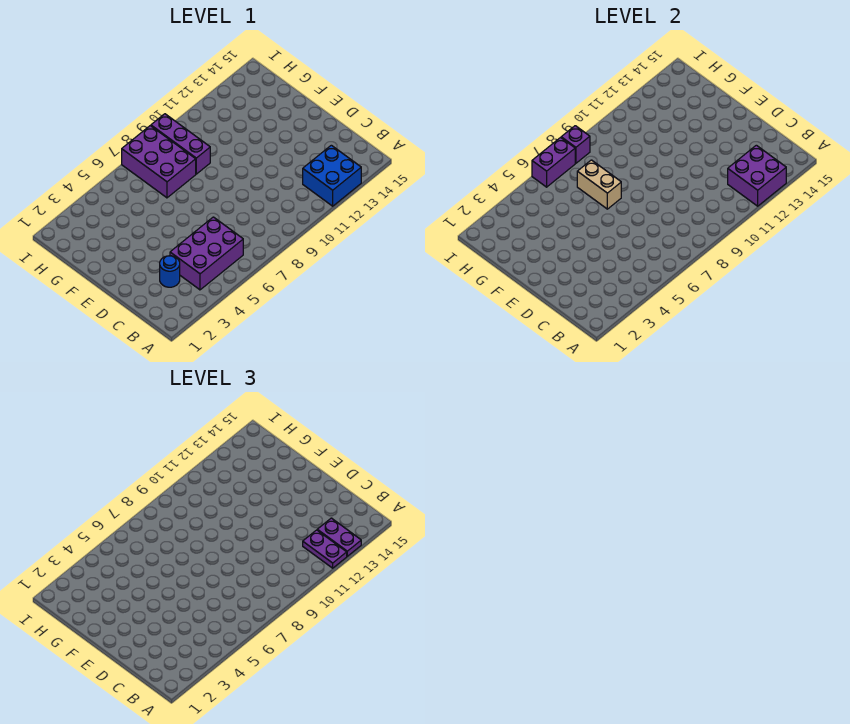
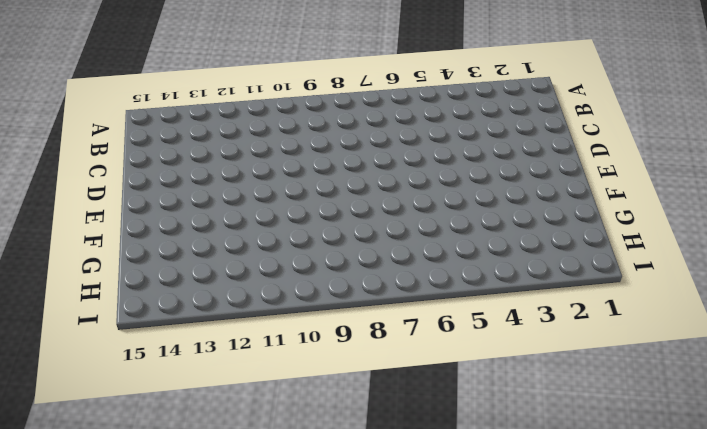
none -> blue 2x2 brick [303,145,361,206]
none -> purple 2x3 brick [170,217,243,290]

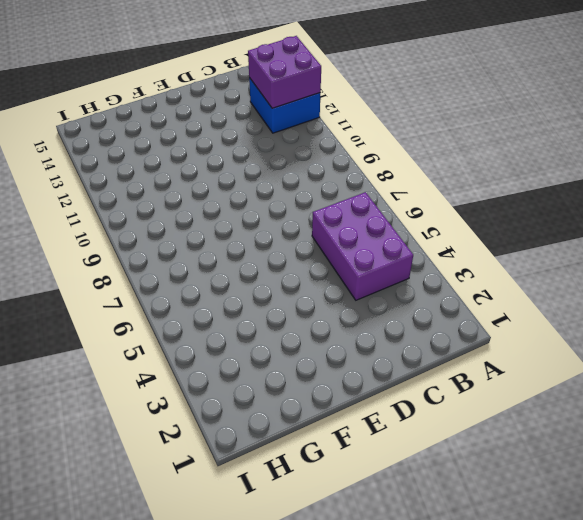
none -> blue 1x1 round brick [160,256,180,287]
none -> purple 2x3 brick [122,126,196,198]

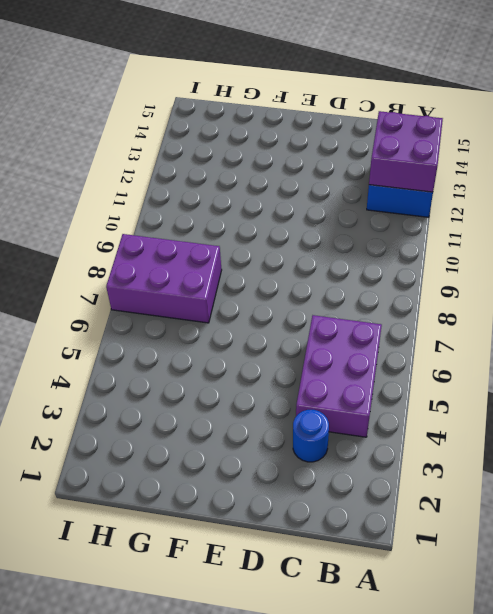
none -> purple 1x3 brick [151,114,210,174]
none -> tan 1x2 brick [577,160,621,209]

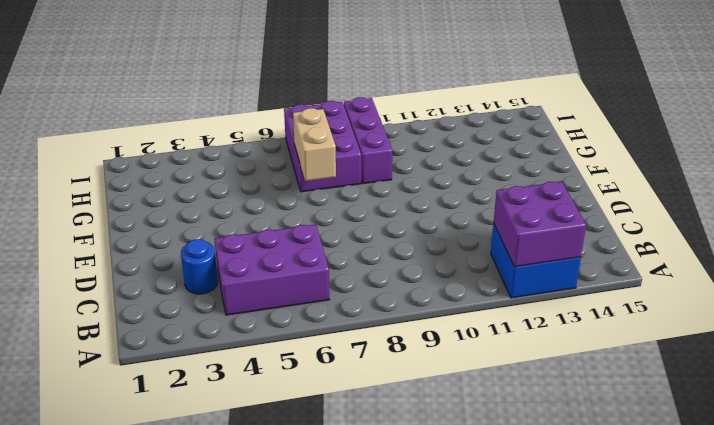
none -> purple 1x2 brick [532,138,575,187]
none -> purple 1x1 brick [561,126,590,163]

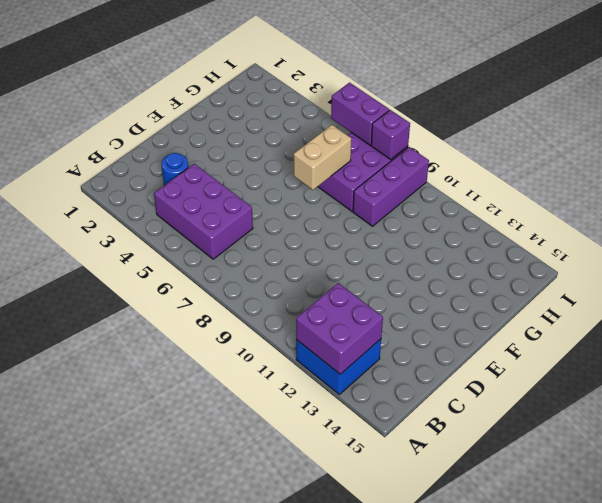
none -> purple 1x2 plate [303,530,347,568]
none -> purple 1x2 plate [317,518,361,556]

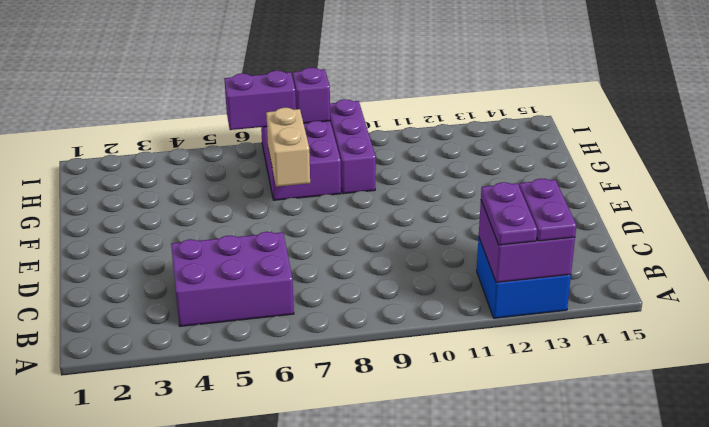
none -> blue 1x1 round brick [160,256,180,287]

